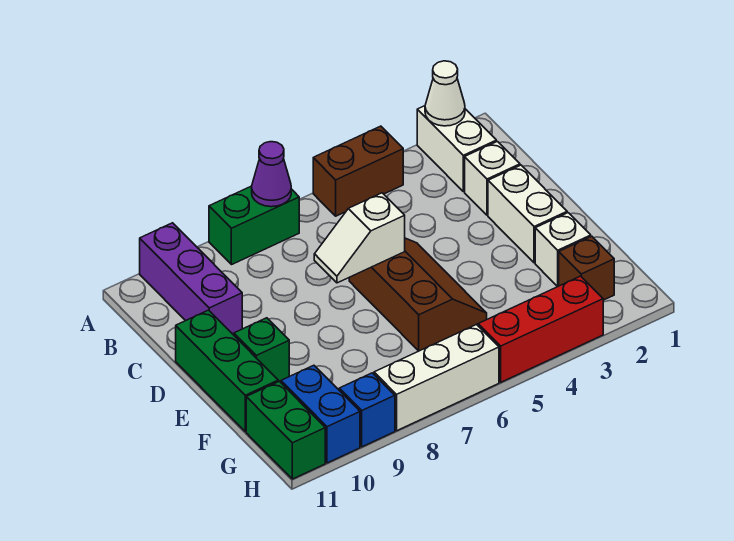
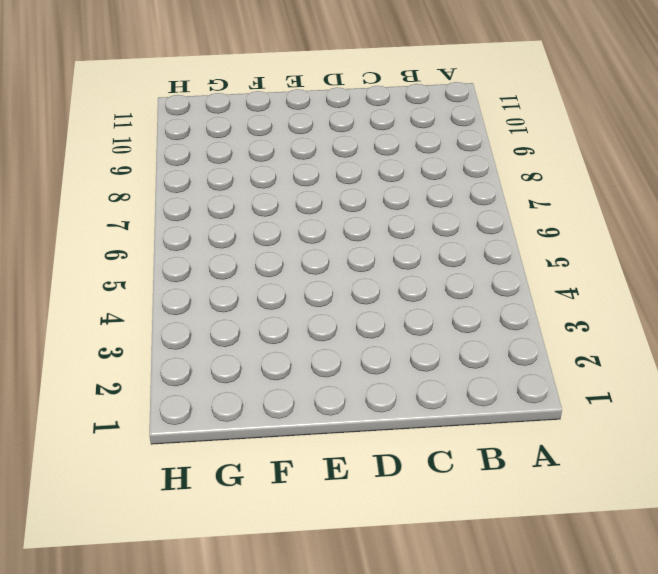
none -> white 1x2 brick [417,106,496,192]
none -> brown 1x2 brick [313,126,403,216]
none -> green 1x2 brick [209,186,299,265]

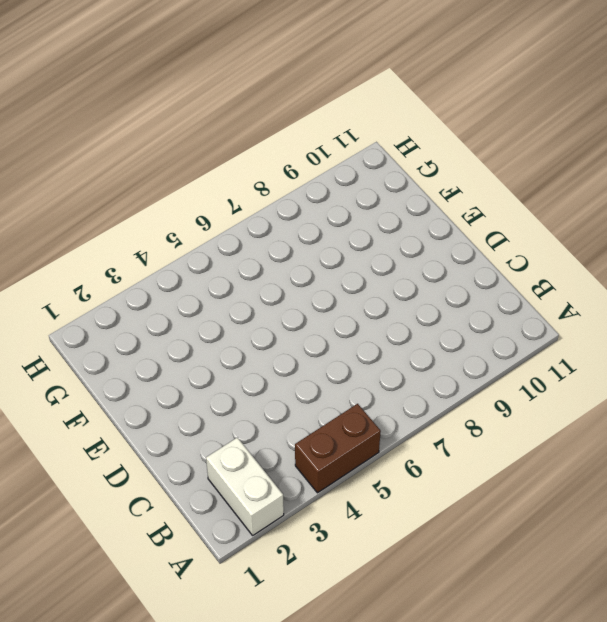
none -> green 1x2 brick [209,186,299,265]
none -> purple 1x3 brick [140,223,242,334]
none -> white 1x1 brick [465,141,520,215]

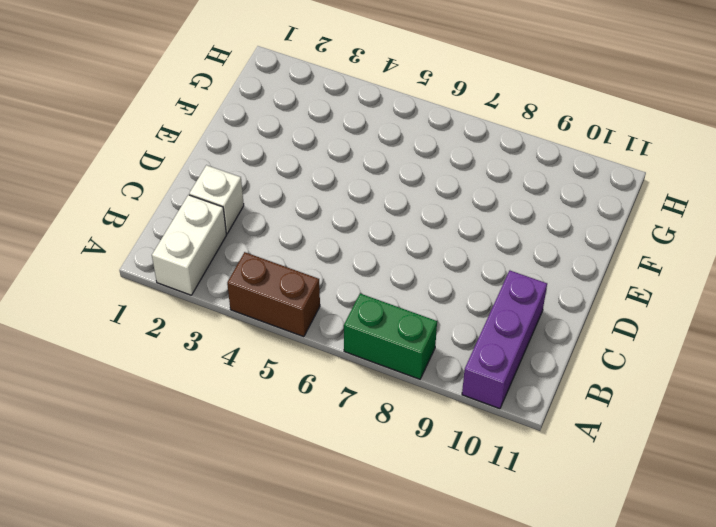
none -> white 1x2 brick [488,165,567,263]
none -> brown 2x3 slope [349,238,487,351]
none -> green 1x3 brick [176,310,278,432]

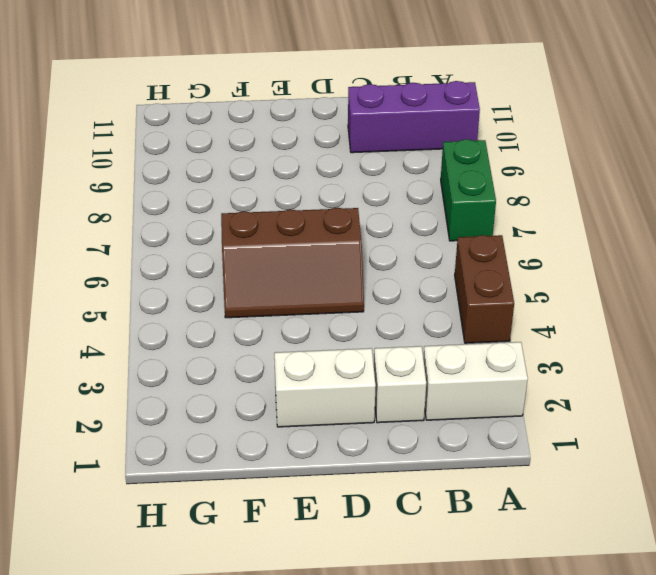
none -> green 1x3 brick [176,310,278,432]
none -> green 1x1 brick [234,318,289,382]
none -> white 1x1 brick [535,213,591,287]

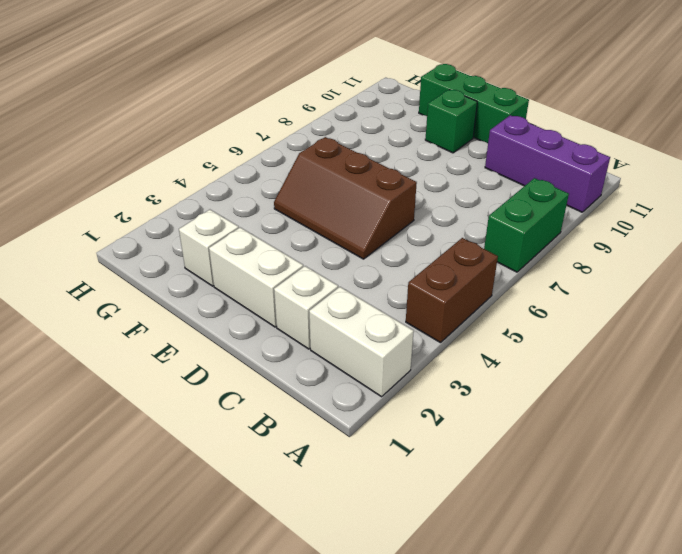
none -> brown 1x1 brick [559,236,614,300]
none -> blue 1x2 brick [281,365,360,463]
none -> green 1x2 brick [246,381,325,479]

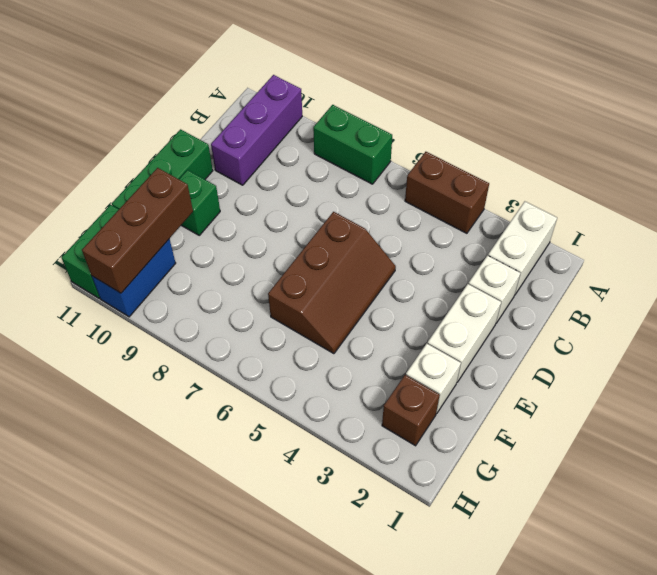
brown 1x3 brick [82,168,193,293] -> none
none -> red 1x3 brick [478,276,603,382]
none -> white 1x3 brick [374,324,499,431]
none -> blue 1x1 brick [339,373,395,447]

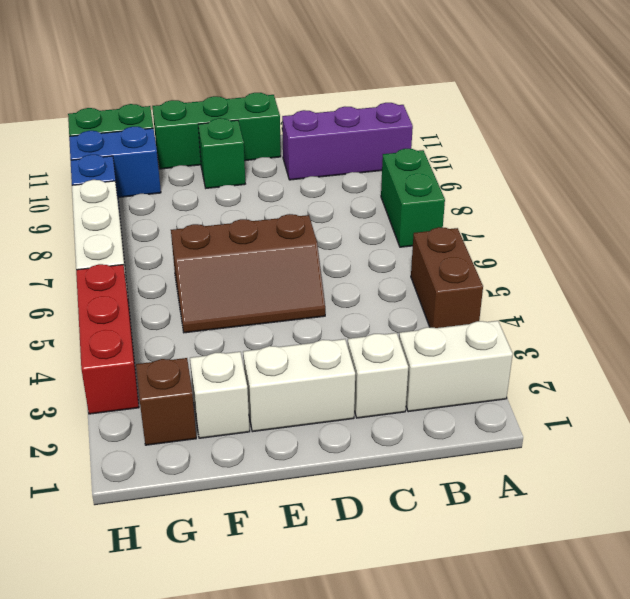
none -> white 1x1 cone [425,61,465,126]
none -> purple 1x1 cone [252,142,291,207]
none -> white 1x2 slope [314,193,405,283]

